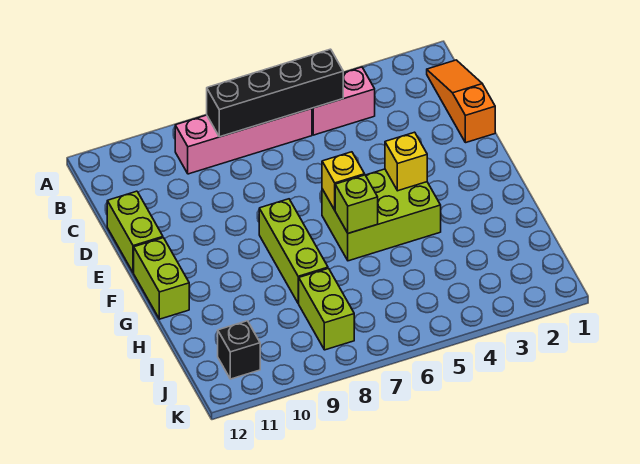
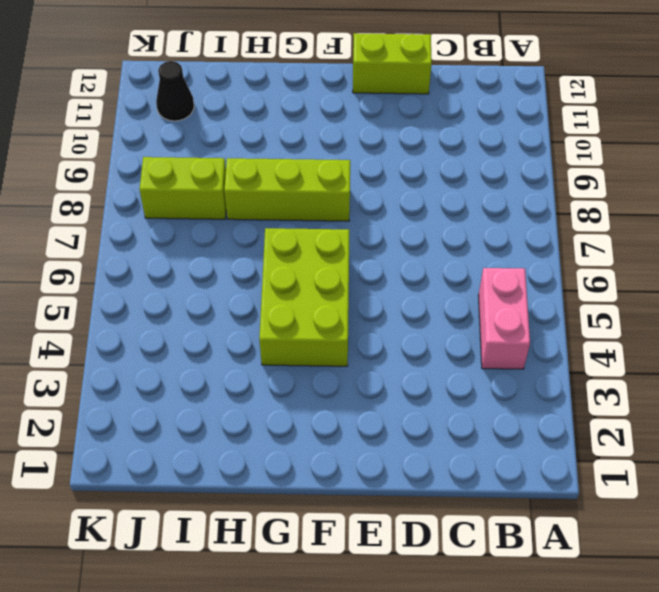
black 1x1 cone [156,61,194,121] -> black 1x1 brick [218,321,260,379]
none -> orange 1x3 slope [427,60,495,143]
none -> pink 1x4 brick [175,108,312,174]
none -> lime 1x2 brick [134,238,189,319]

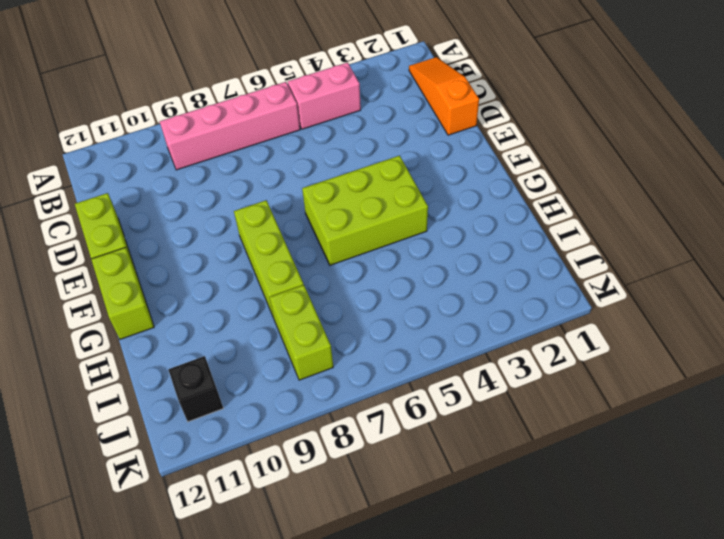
none -> black 1x4 brick [207,49,343,137]
none -> yellow 1x1 brick [385,132,427,191]
none -> yellow 1x1 brick [322,152,365,210]

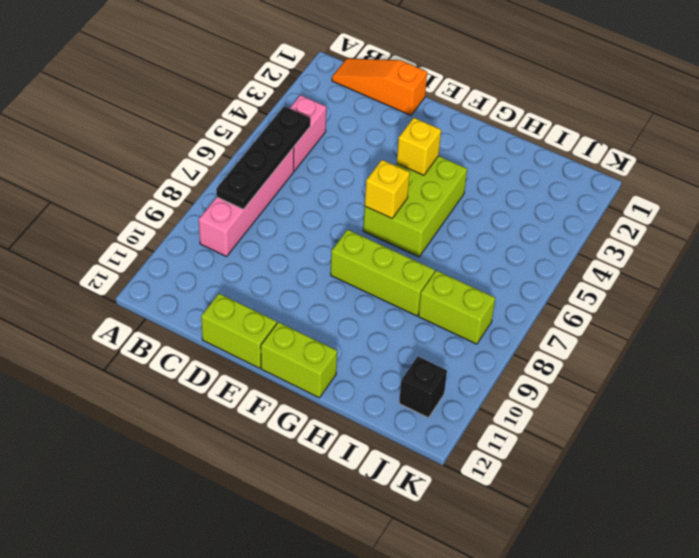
black 1x4 plate [216,106,310,209] -> black 1x4 brick [207,49,343,137]
none -> lime 1x1 brick [335,175,378,233]

